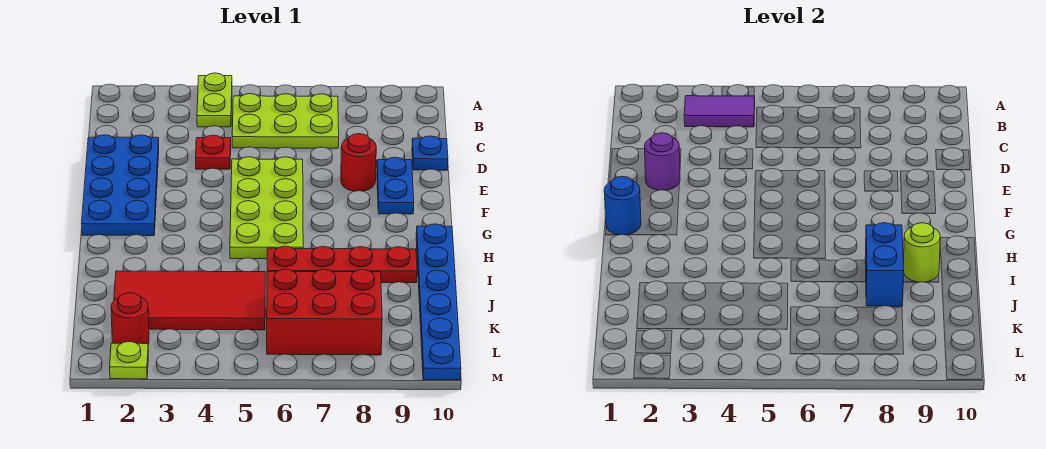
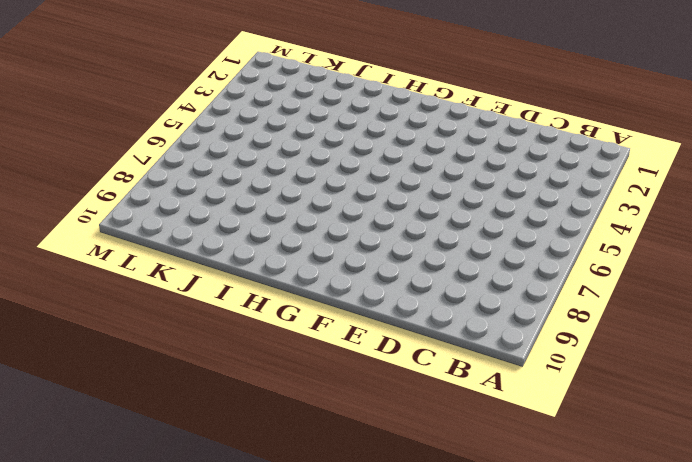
none -> lime 1x2 plate [197,73,232,127]
none -> lime 2x3 plate [232,94,339,148]
none -> blue 2x4 plate [82,135,159,236]

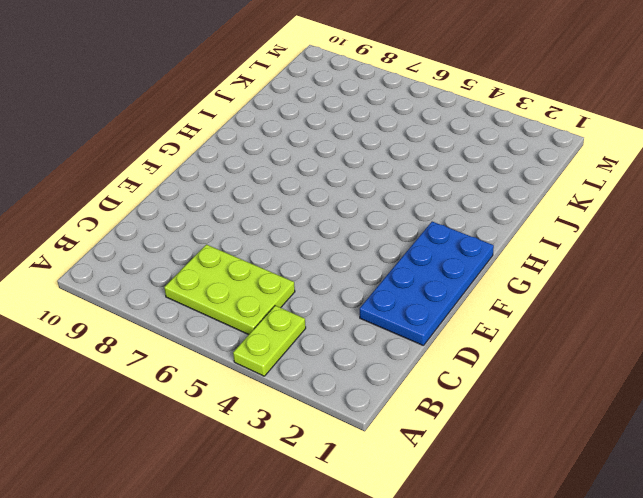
none -> red 1x1 plate [196,135,231,169]
none -> blue 1x1 plate [412,136,448,170]
none -> lime 2x4 plate [230,157,303,259]

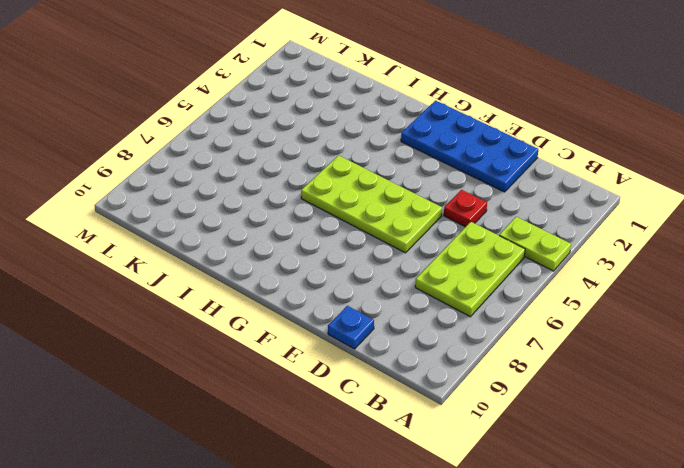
none -> red 1x1 round brick [341,134,376,191]
none -> blue 1x2 plate [377,157,414,214]
none -> blue 1x6 plate [416,224,461,380]

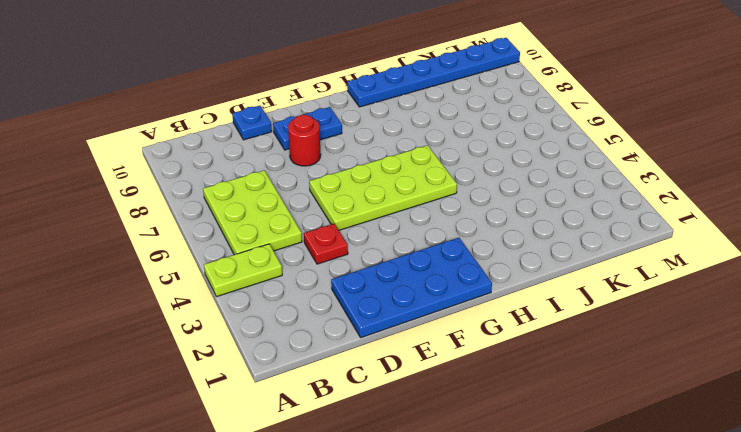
none -> red 1x4 plate [267,246,417,283]
none -> red 2x4 tile [114,271,265,330]
none -> red 2x3 brick [267,269,382,355]

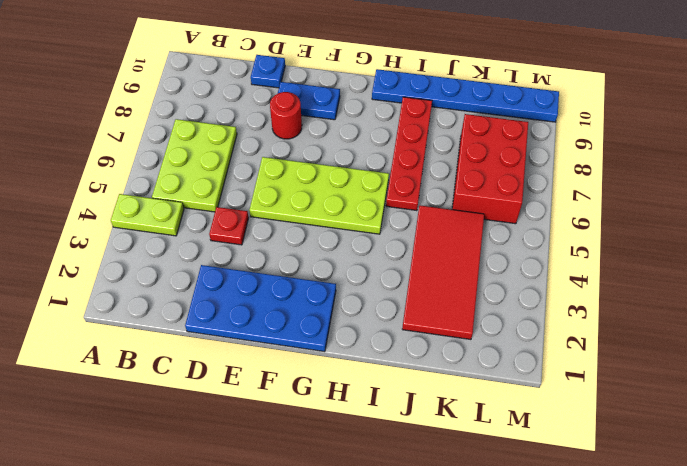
none -> red 1x1 round brick [111,293,149,344]
none -> lime 1x1 plate [110,341,148,379]
none -> purple 1x2 tile [684,96,755,127]

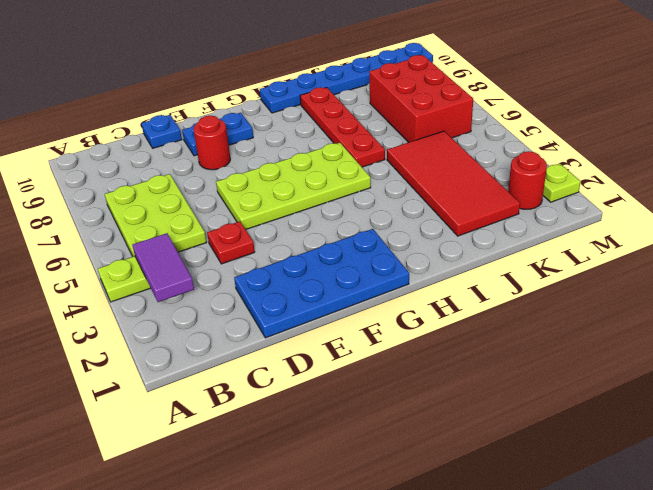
none -> purple 1x1 round brick [645,133,680,190]
none -> blue 1x1 round brick [604,176,641,235]
none -> blue 1x2 brick [865,223,904,306]

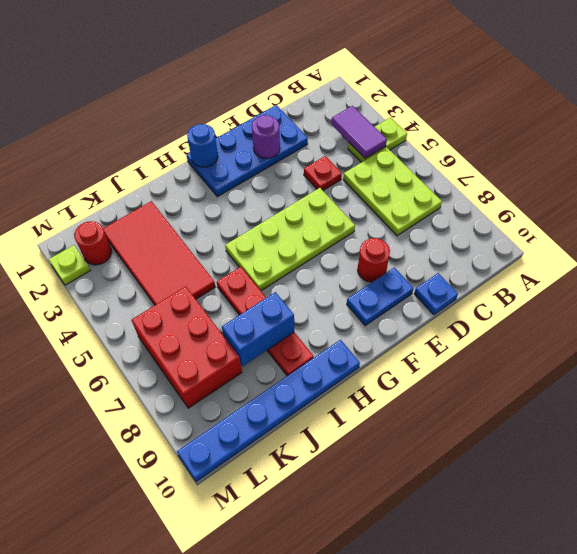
none -> lime 1x1 round brick [903,223,940,282]

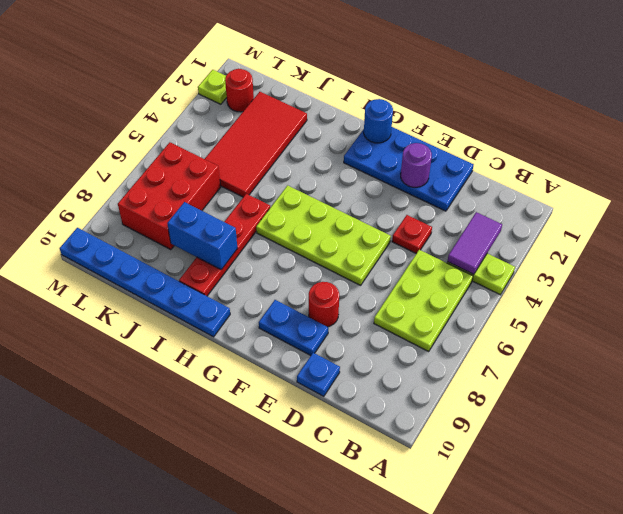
none -> lime 1x1 round brick [903,223,940,282]

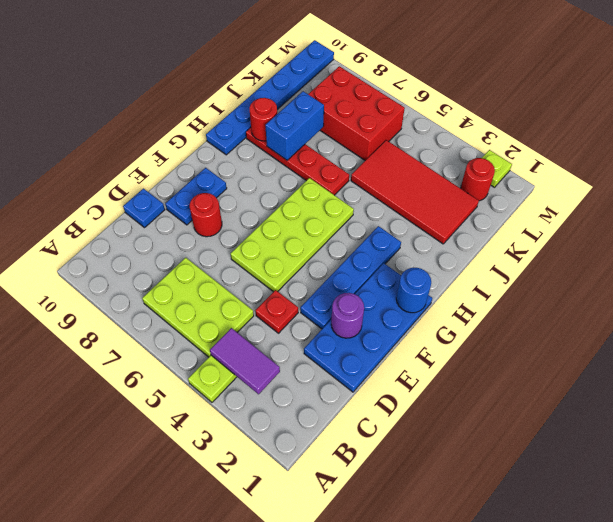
blue 1x4 plate [300,226,401,329] -> none
red 1x1 round brick [249,98,277,141] -> lime 1x1 round brick [903,223,940,282]

